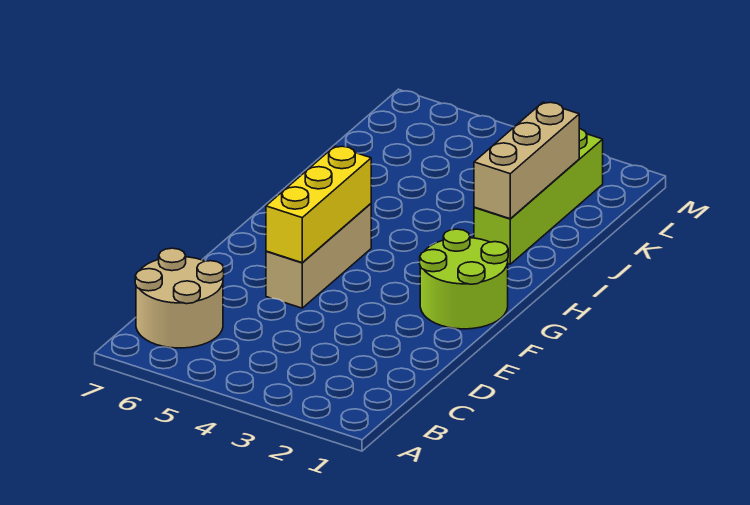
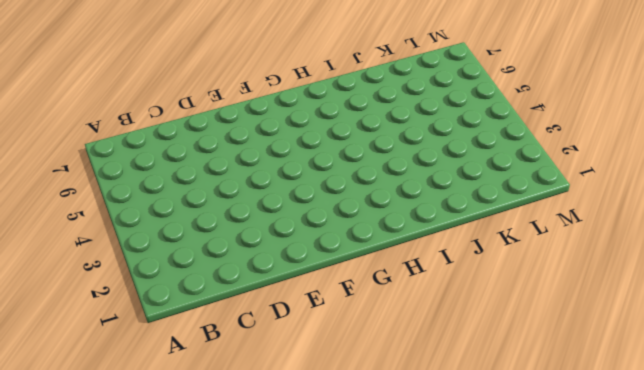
none -> tan 2x2 round brick [135,248,224,348]
none -> tan 1x3 brick [266,204,371,308]

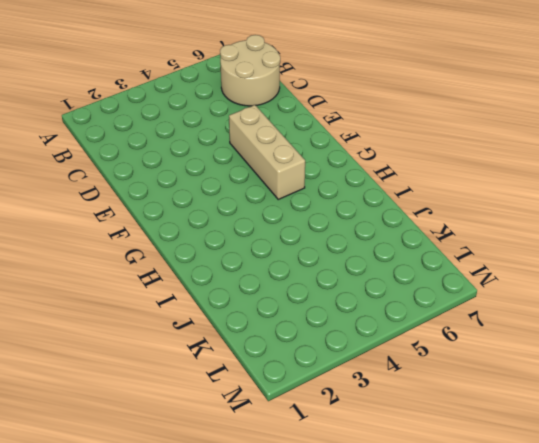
none -> lime 2x2 round brick [420,229,508,329]
none -> lime 1x4 brick [474,129,603,264]

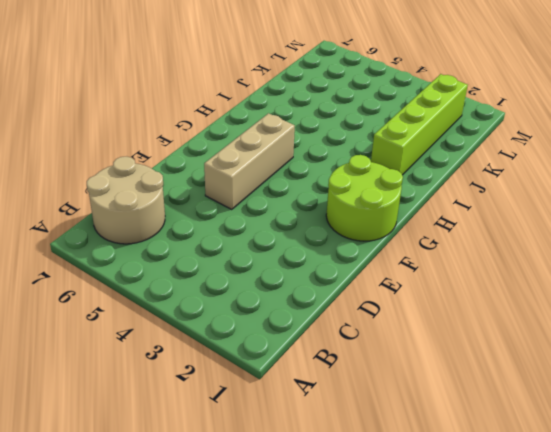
none -> yellow 1x3 brick [266,146,371,263]
none -> tan 1x3 brick [474,102,579,219]

